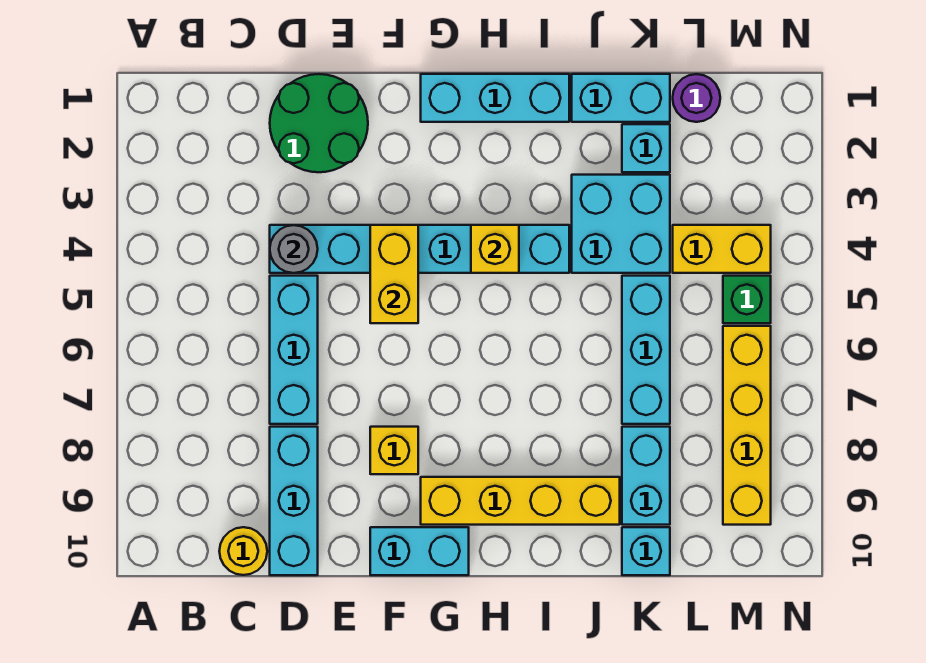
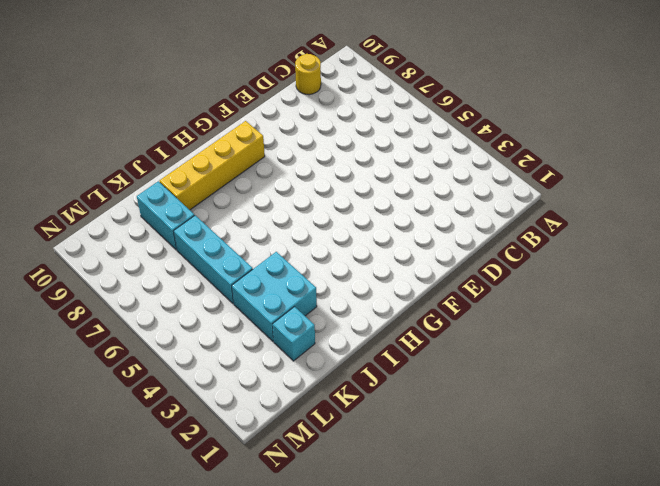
none -> green 2x2 round brick [270,74,368,172]
none -> cyan 1x6 brick [270,225,569,273]
none -> cyan 1x3 brick [270,276,318,424]

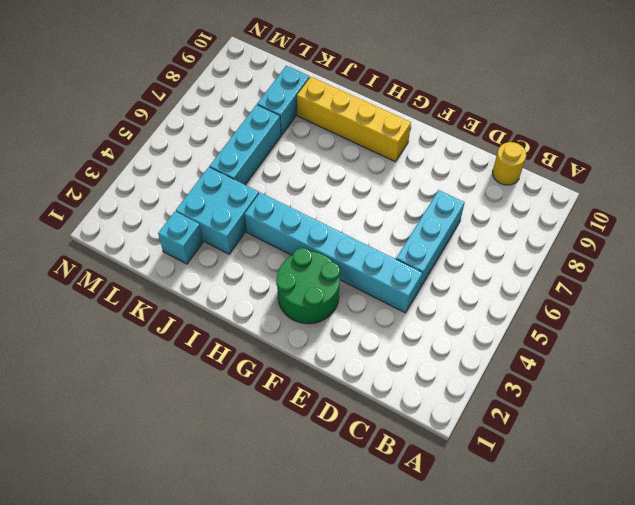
green 2x2 round brick [276,248,340,324] -> green 2x2 round brick moved to [270,74,368,172]
none -> cyan 1x3 brick [270,427,318,575]
none -> yellow 1x1 brick [370,427,418,474]
none -> cyan 1x2 brick [370,527,469,575]

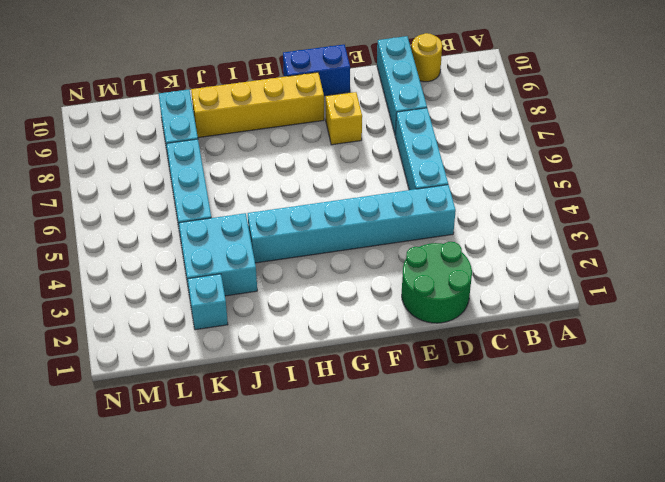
blue 1x2 brick [283,45,350,96] -> cyan 1x2 brick [370,527,469,575]
none -> cyan 1x3 brick [421,74,569,122]
none -> cyan 1x2 brick [572,74,670,122]
none -> cyan 1x1 brick [622,527,670,575]

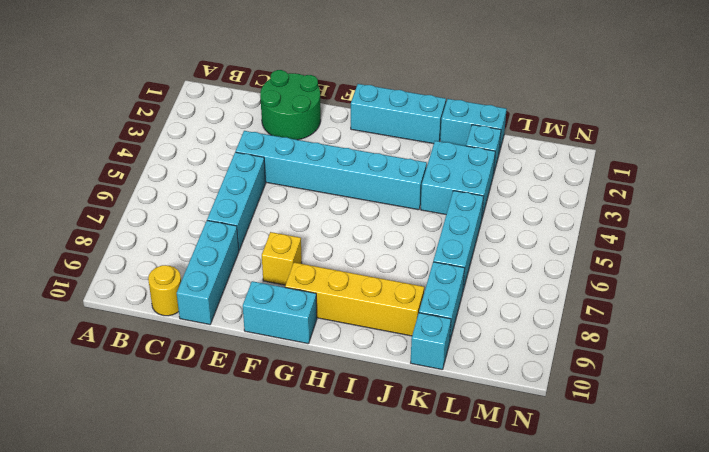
none -> purple 1x1 round brick [673,74,720,122]
none -> yellow 1x2 brick [673,225,771,273]
none -> green 1x1 brick [723,276,771,323]

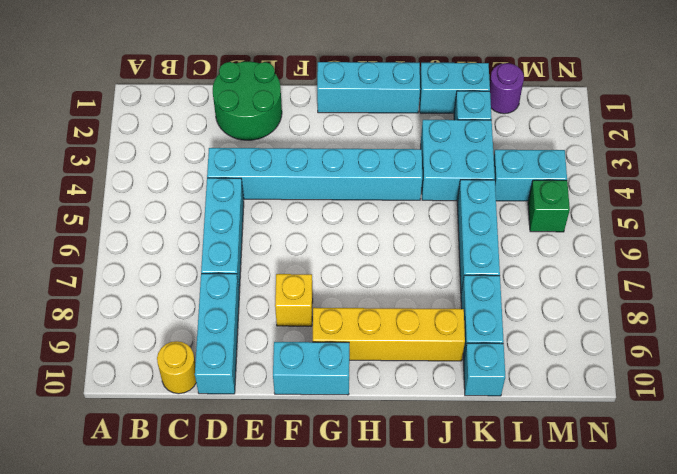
cyan 1x2 brick [494,150,567,201] -> yellow 1x2 brick [673,225,771,273]
none -> yellow 1x4 brick [723,326,771,525]
none -> grey 1x1 round brick [270,225,318,273]
none -> yellow 1x2 brick [370,225,418,323]

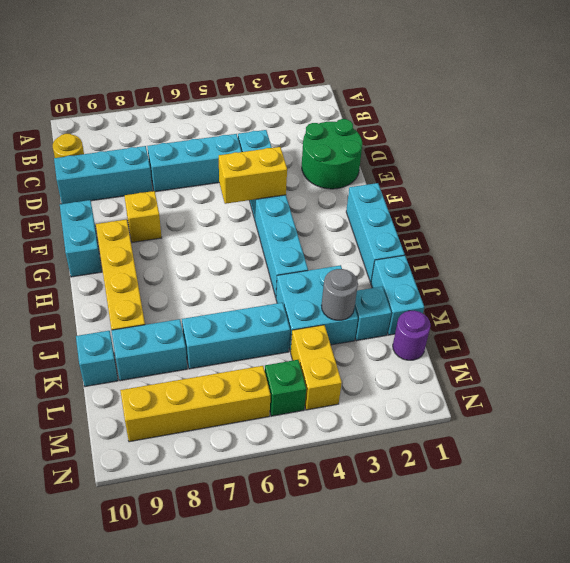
grey 1x1 round brick [321,269,358,320] -> grey 1x1 round brick moved to [270,225,318,273]
none -> yellow 1x1 brick [471,225,519,273]

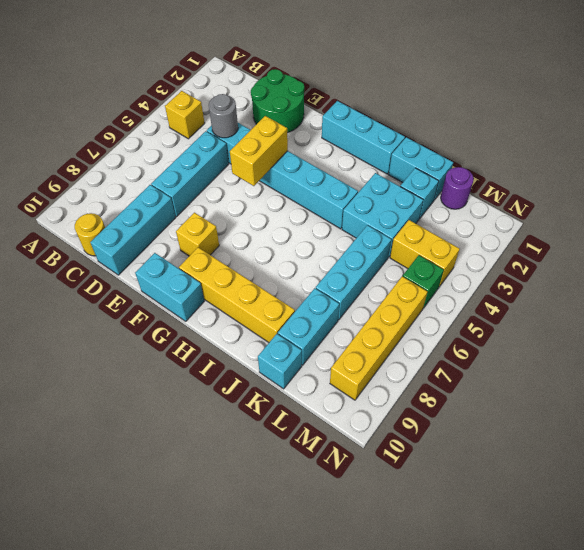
yellow 1x1 brick [165,91,205,139] -> yellow 1x1 brick moved to [471,225,519,273]

